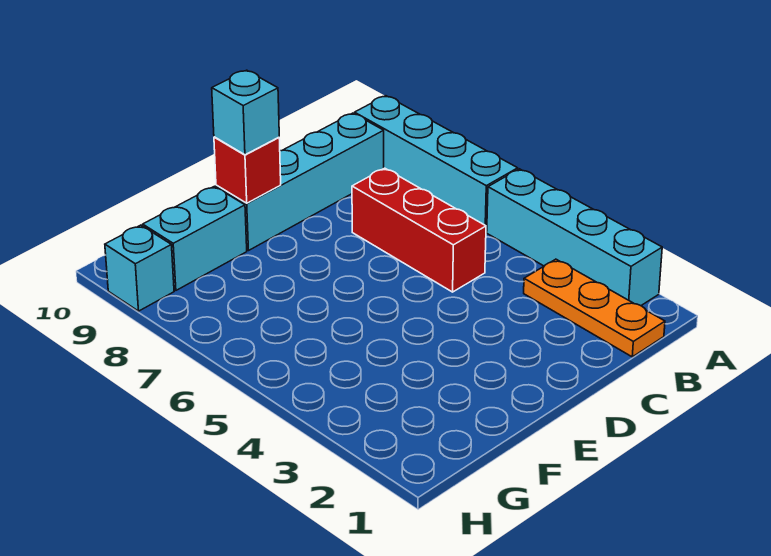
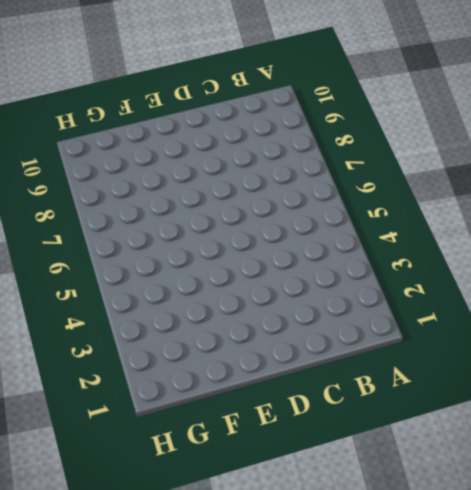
none -> cyan 1x4 brick [487,169,662,306]
none -> cyan 1x4 brick [355,96,518,232]

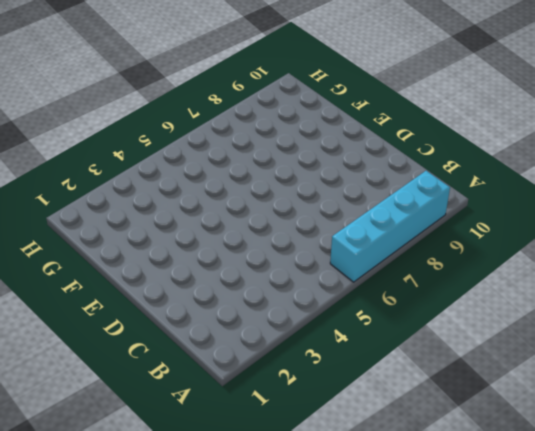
none -> cyan 1x4 brick [487,169,662,306]
none -> orange 1x3 plate [524,259,665,357]

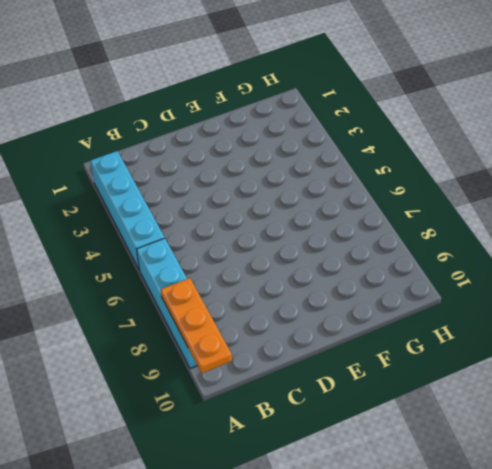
orange 1x3 plate [161,278,232,373] -> orange 1x3 plate moved to [524,259,665,357]
none -> cyan 1x4 brick [216,113,384,251]
none -> red 1x3 brick [352,168,486,292]

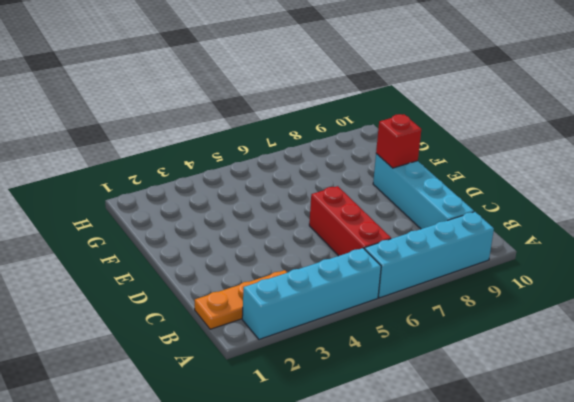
red 1x3 brick [309,186,391,256] -> red 1x3 brick turned to [352,168,486,292]
none -> cyan 1x2 brick [143,186,247,290]
none -> cyan 1x1 brick [105,225,174,311]

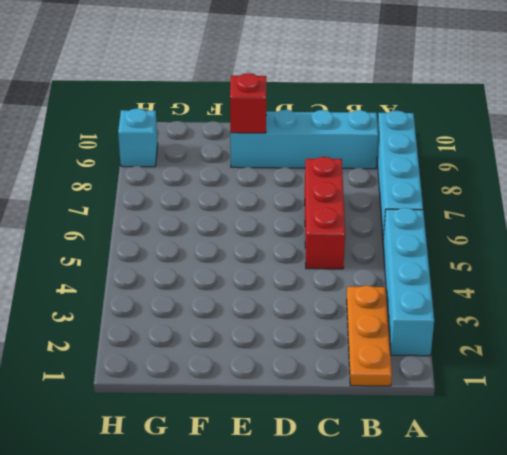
none -> cyan 1x2 brick [143,186,247,290]
none -> cyan 1x1 brick [212,70,279,155]

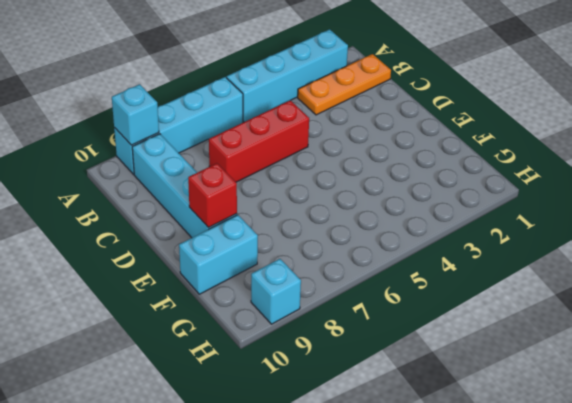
cyan 1x1 brick [112,84,159,145] -> cyan 1x1 brick moved to [212,70,279,155]
cyan 1x2 brick [179,215,258,294] -> cyan 1x2 brick turned to [143,186,247,290]

